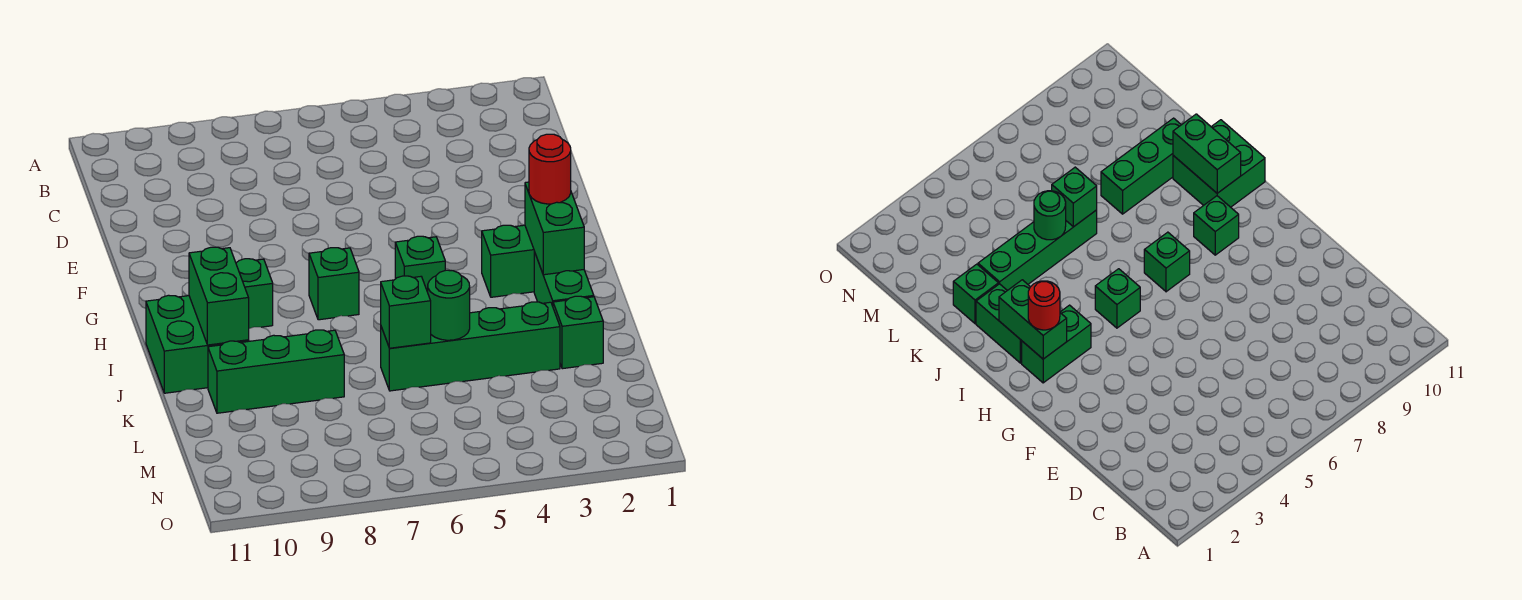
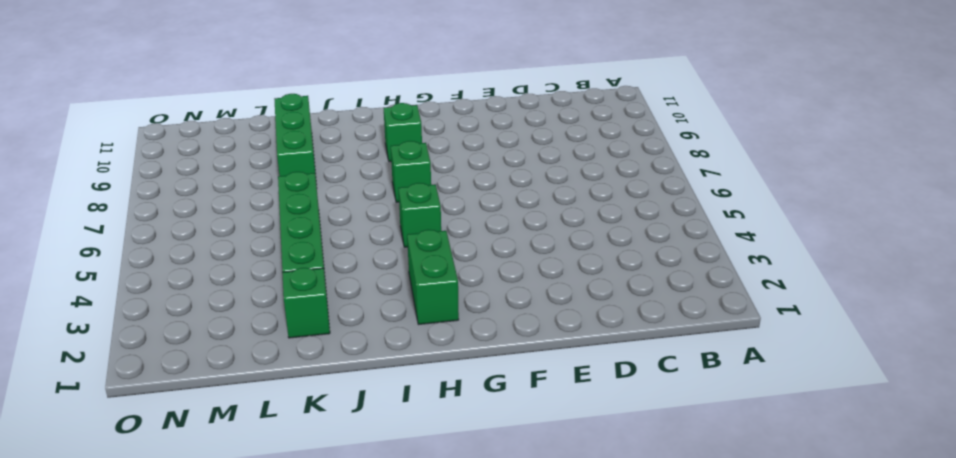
none -> green 1x2 brick [534,252,594,306]
none -> green 2x2 brick [146,295,249,393]
none -> green 1x2 brick [525,182,584,275]

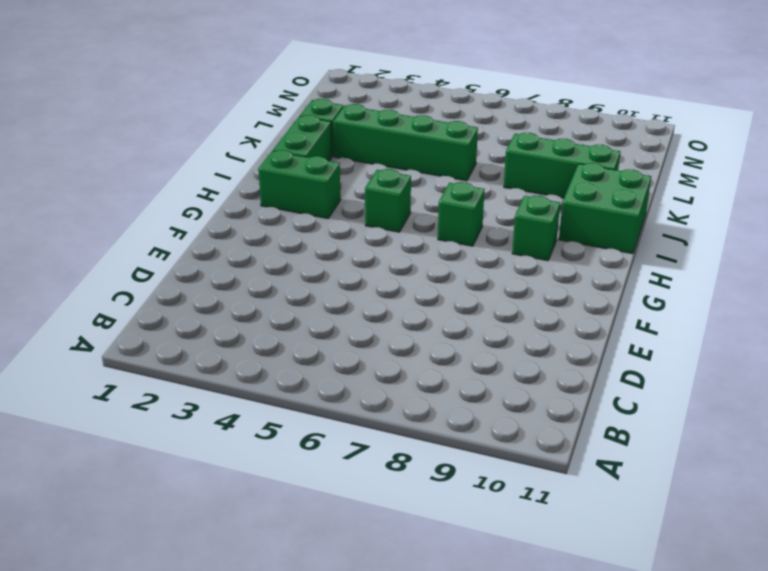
none -> green 1x2 brick [525,182,584,275]
none -> green 1x2 brick [189,247,249,345]
none -> green 1x1 round brick [428,270,470,340]

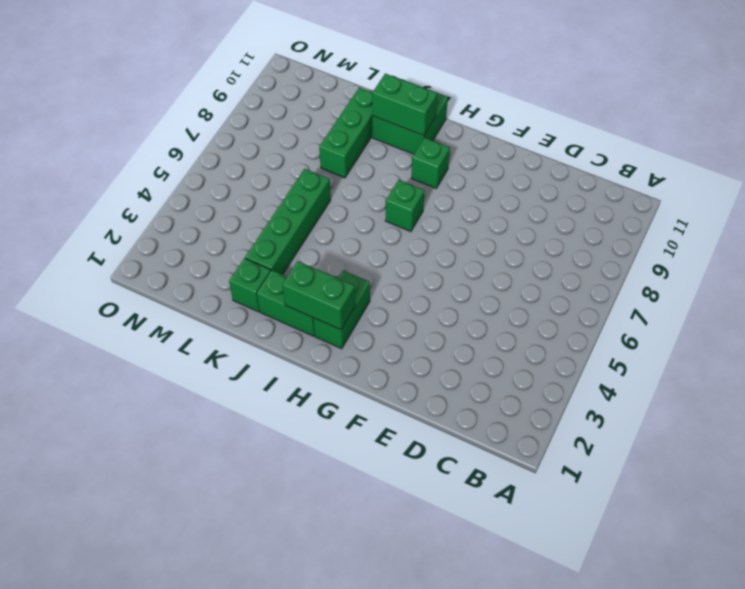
none -> green 1x1 brick [395,236,445,292]
none -> green 1x1 round brick [428,270,470,340]
none -> green 1x1 brick [381,276,431,348]

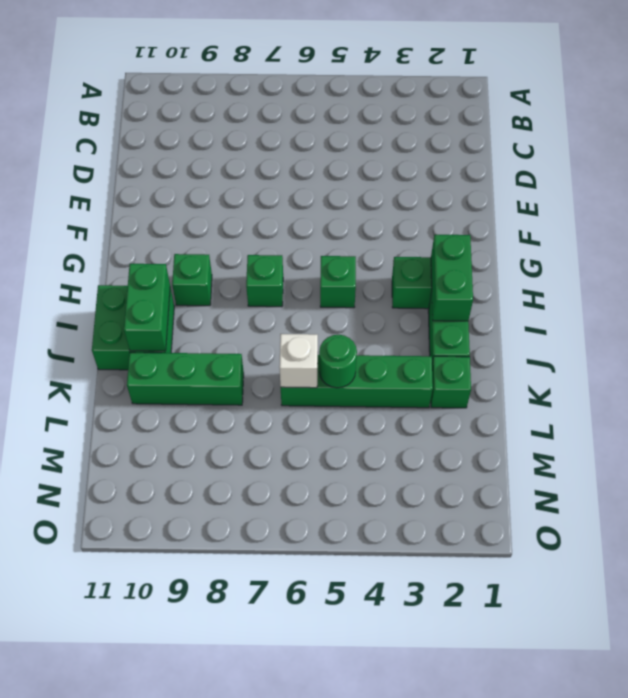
white 1x1 brick [279,334,318,388] -> green 1x1 brick [381,276,431,348]
none -> red 1x1 round brick [529,134,571,204]

